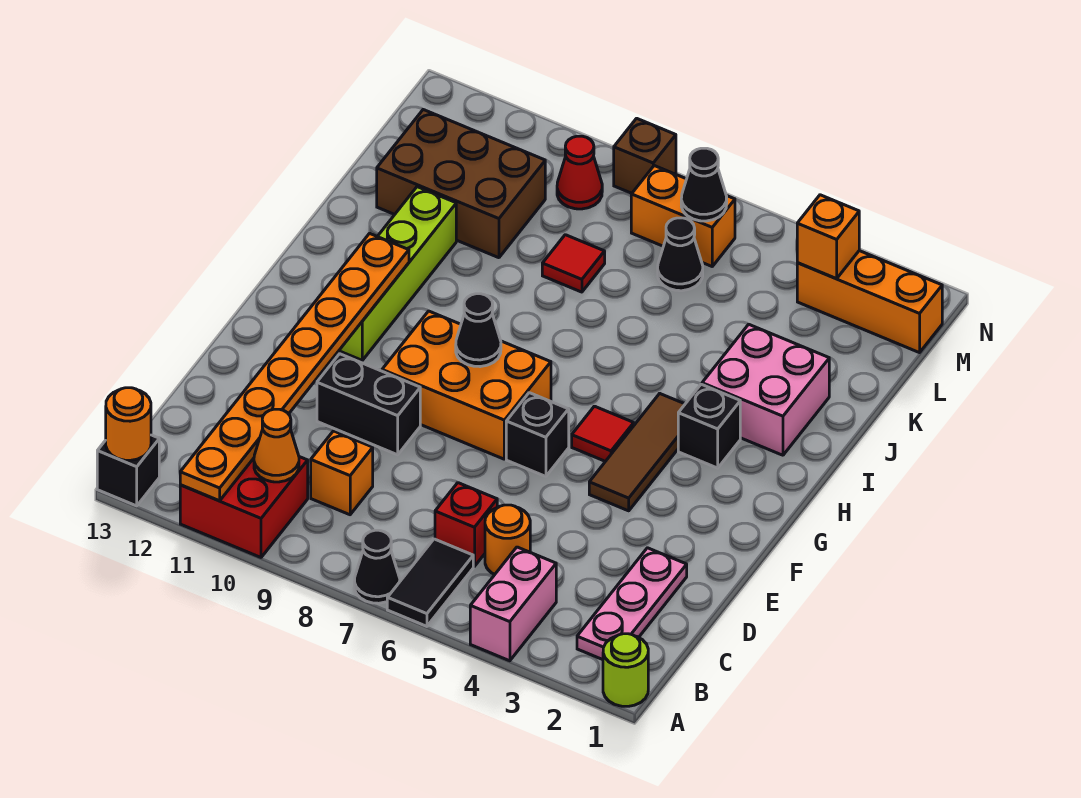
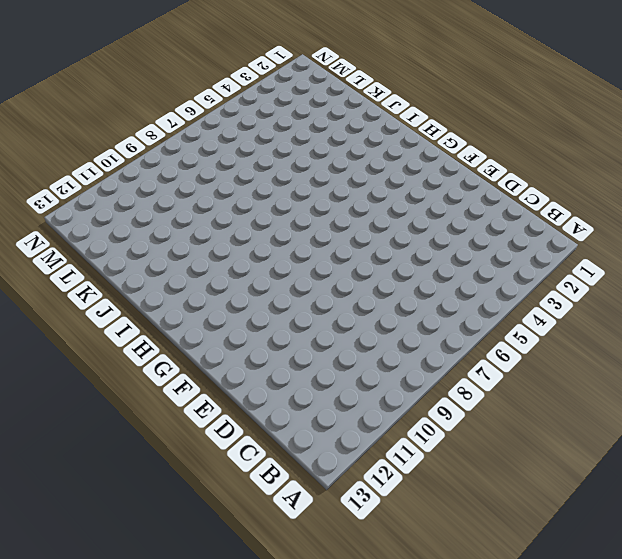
none -> lime 1x1 round brick [603,634,648,706]
none -> pink 1x2 brick [470,547,556,661]
none -> black 1x2 tile [387,539,473,626]
none -> black 1x1 cone [354,530,400,603]

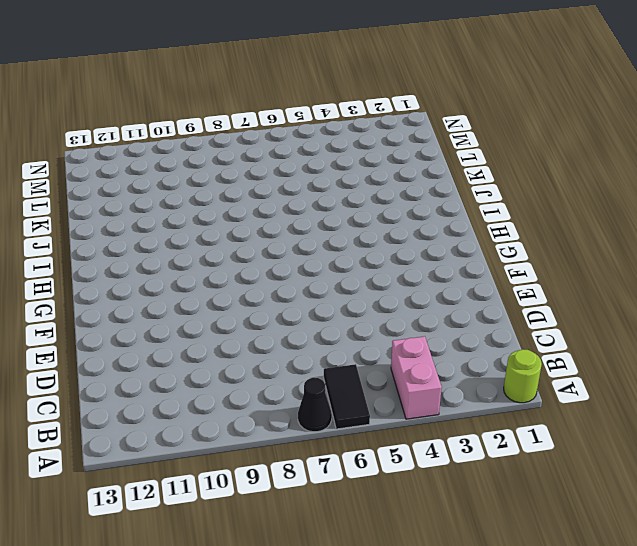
none -> red 2x2 brick [180,457,308,557]
none -> black 1x1 brick [97,435,159,506]
none -> pink 1x3 plate [577,548,687,660]
none -> orange 1x1 round brick [485,505,530,575]

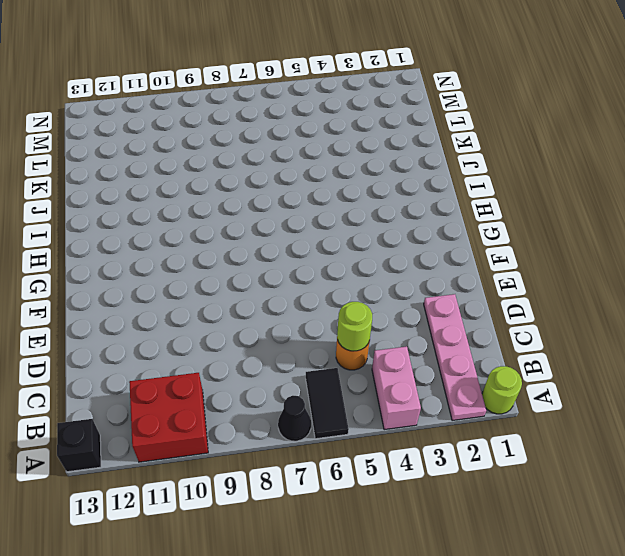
pink 1x4 plate [424,294,486,421] -> pink 1x3 plate [577,548,687,660]
lime 1x1 round brick [337,302,372,351] -> none
none -> red 1x1 brick [435,483,497,566]
none -> orange 1x1 brick [311,431,373,515]
none -> black 1x2 brick [317,354,420,455]
none -> brown 1x3 tile [589,393,685,511]

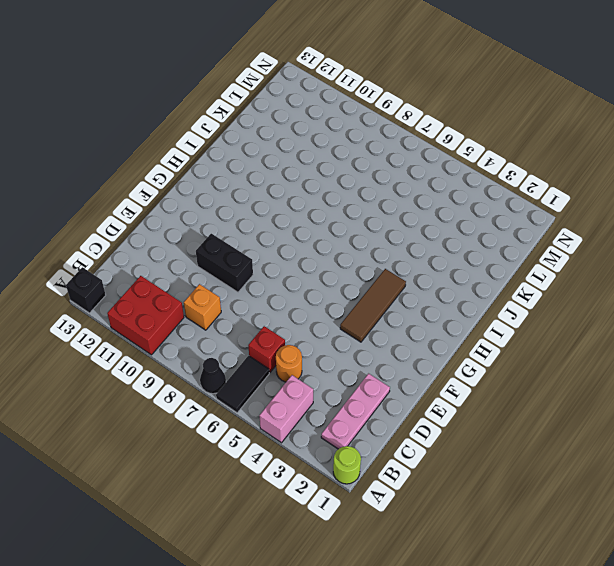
none -> black 1x1 brick [506,393,569,476]
none -> orange 2x3 brick [382,311,551,459]
none -> red 1x1 tile [572,406,634,461]
none -> lime 1x4 brick [339,187,456,360]

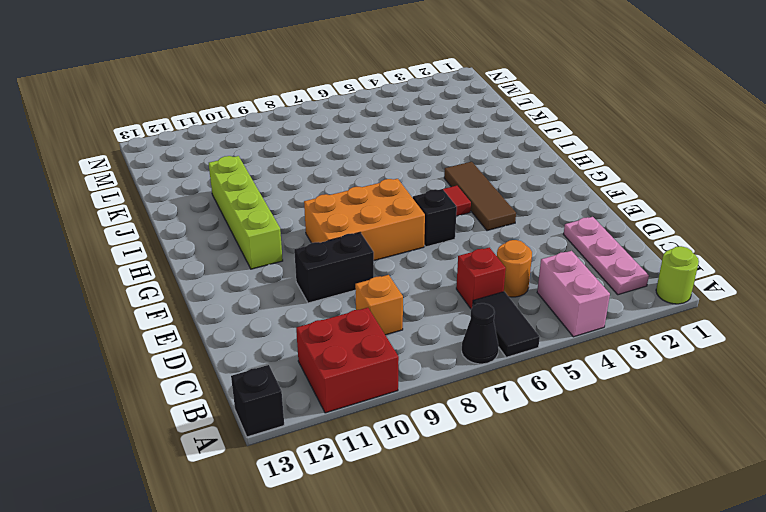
none -> black 1x1 brick [678,384,740,468]
none -> pink 2x2 brick [702,324,829,455]
none -> red 1x1 tile [542,235,605,292]
none -> brown 2x3 brick [377,110,545,258]

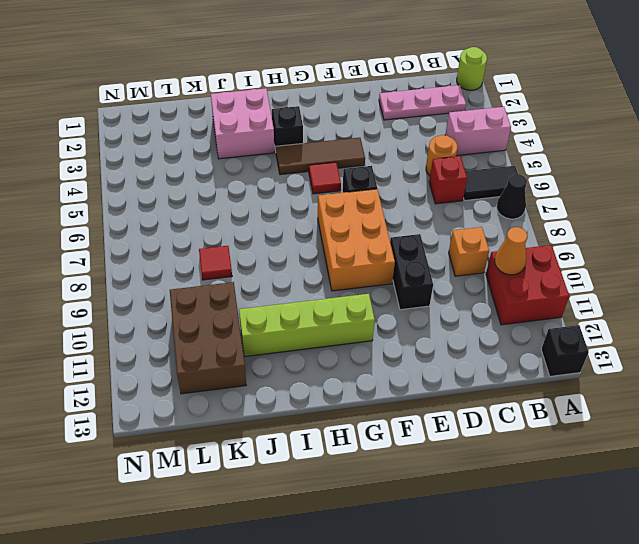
none -> black 1x1 cone [658,218,703,291]
none -> orange 1x3 brick [797,251,942,353]
none -> orange 1x2 brick [631,166,735,266]
none -> red 1x1 cone [557,136,602,209]

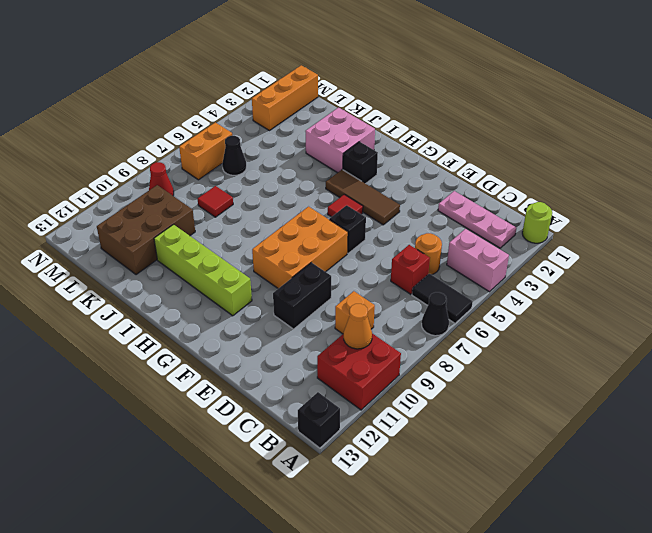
none -> brown 1x1 brick [614,118,676,193]
none -> orange 1x8 plate [180,233,409,501]
none -> orange 1x1 round brick [106,388,151,460]
none -> black 1x1 cone [456,294,501,367]

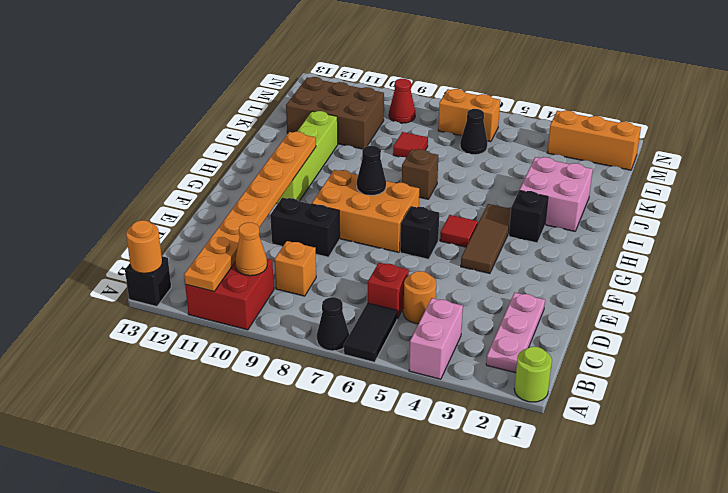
brown 1x1 brick [402,149,438,199] -> brown 1x1 brick moved to [614,118,676,193]
none -> orange 1x1 brick [797,195,859,279]
none -> black 1x1 cone [681,148,727,221]

